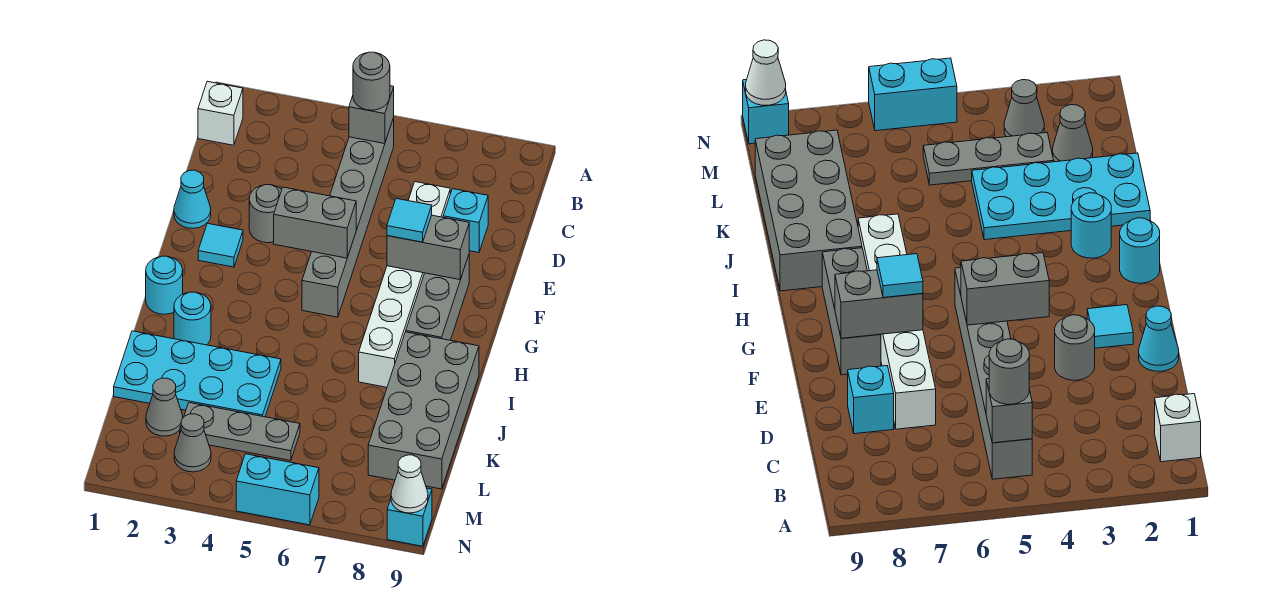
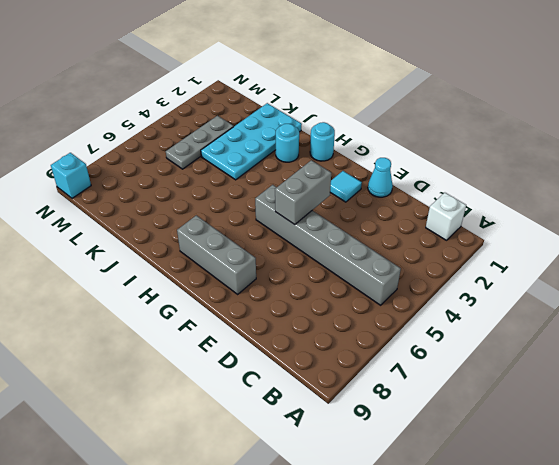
none -> white 1x6 brick [359,182,450,387]
none -> cyan 1x1 brick [443,189,488,253]
none -> grey 1x1 round brick [249,185,282,243]

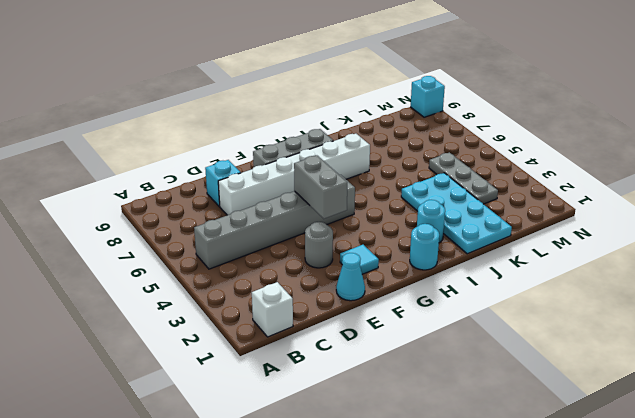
none -> grey 2x4 brick [368,332,479,489]
none -> grey 1x1 cone [146,378,183,436]
none -> grey 1x1 cone [174,414,211,472]

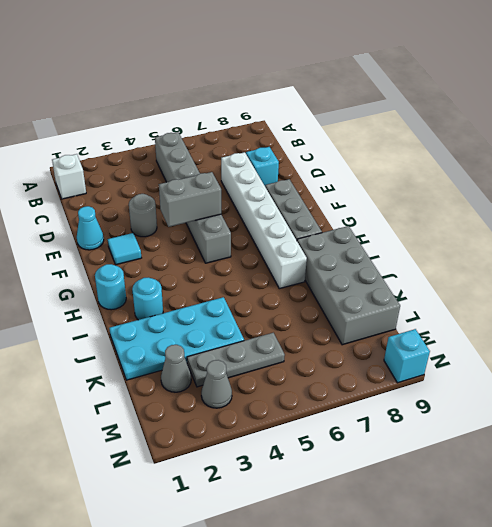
none -> cyan 1x2 brick [236,454,319,525]
none -> grey 1x1 brick [349,86,394,144]
none -> grey 1x2 brick [387,215,469,280]

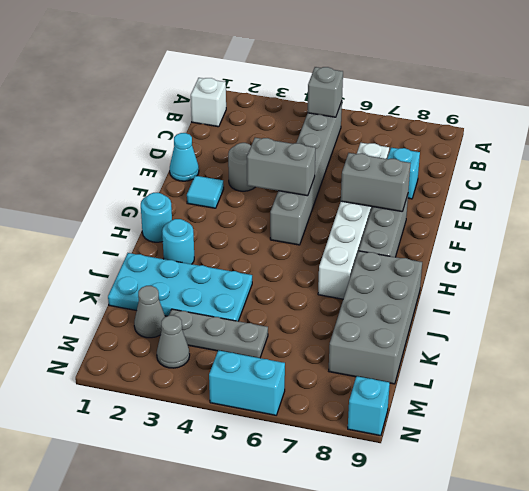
none -> white 1x1 cone [391,455,428,513]
none -> grey 1x1 round brick [353,52,390,110]
none -> cyan 1x1 tile [387,199,432,242]

